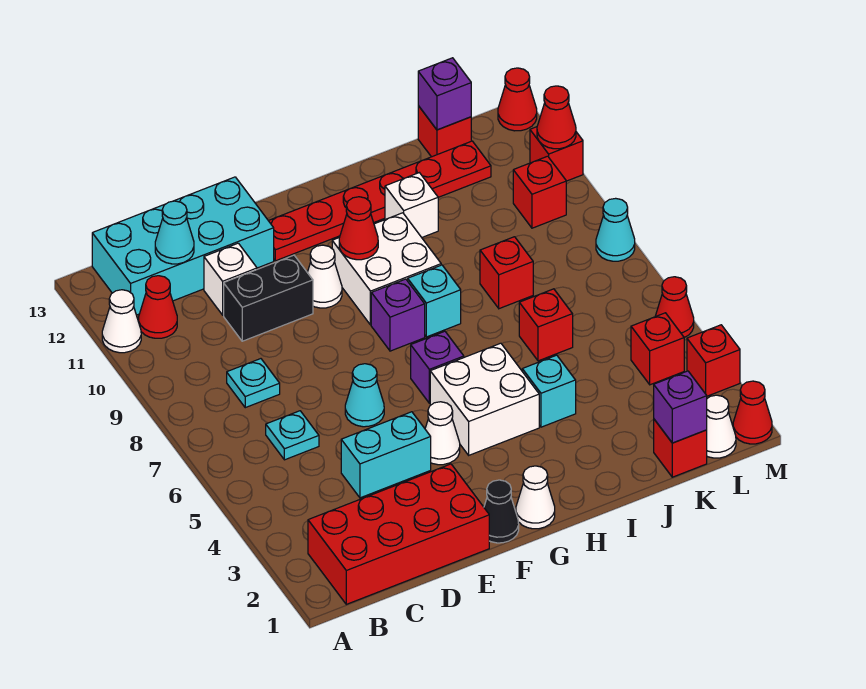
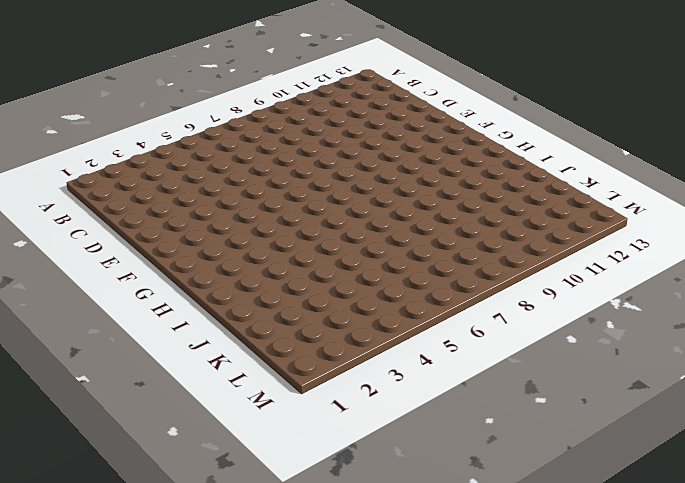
none -> white 1x1 cone [102,290,141,353]
none -> red 2x4 brick [308,464,489,604]
none -> red 1x1 cone [139,276,177,338]
none -> cyan 2x4 brick [92,177,274,315]

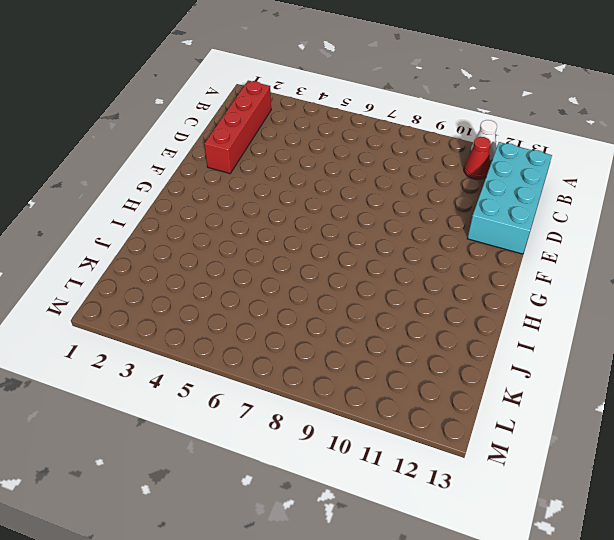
red 1x4 brick [204,81,271,173] -> red 2x4 brick [308,464,489,604]
none -> cyan 1x1 plate [266,411,319,460]
none -> cyan 1x1 plate [227,359,280,408]
none -> cyan 1x2 brick [341,412,431,498]
none -> black 1x2 brick [224,255,313,341]

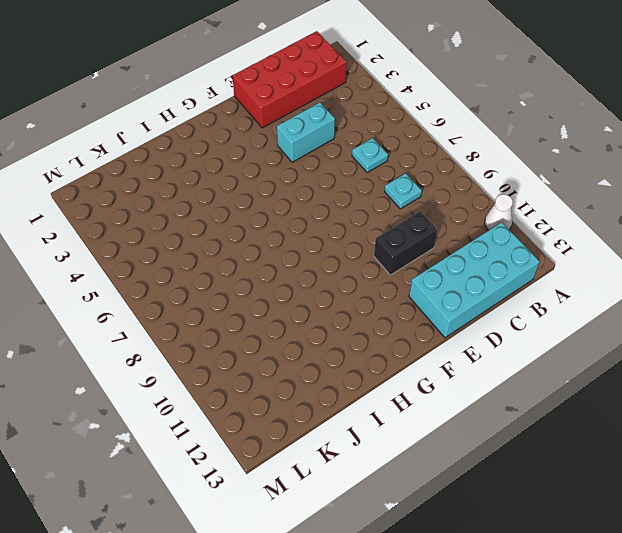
none -> red 1x1 cone [139,276,177,338]
none -> white 1x1 brick [204,243,257,315]
none -> cyan 1x1 cone [345,364,384,427]
none -> black 1x1 cone [484,480,519,543]

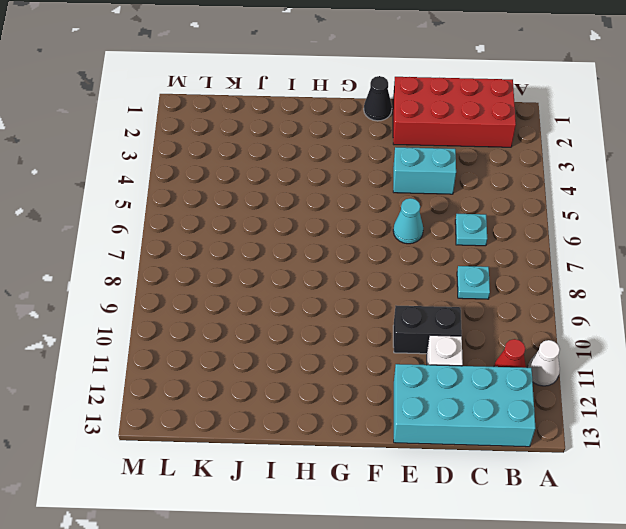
none -> white 1x1 cone [425,402,460,465]
none -> white 1x1 cone [307,245,342,308]
none -> red 1x6 plate [268,141,491,261]
none -> white 1x1 cone [516,466,555,529]

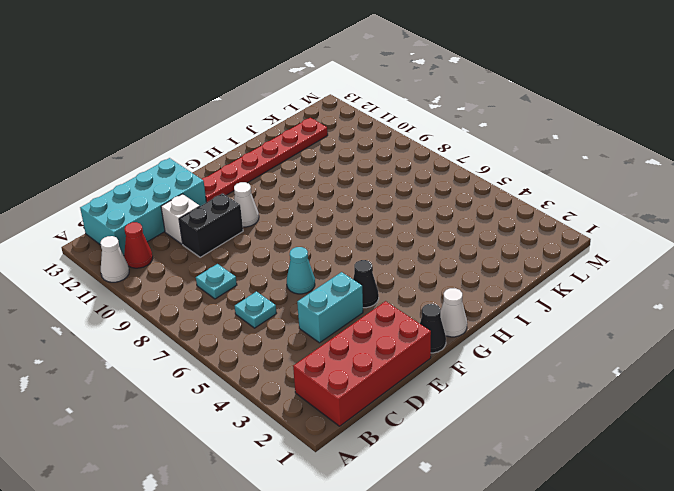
black 1x1 cone [353,260,379,308] -> white 1x1 cone [425,402,460,465]
none -> white 2x2 brick [430,343,539,455]
none -> purple 1x1 brick [411,331,464,403]
none -> purple 1x1 brick [371,279,425,351]
none -> white 2x2 brick [332,213,441,325]

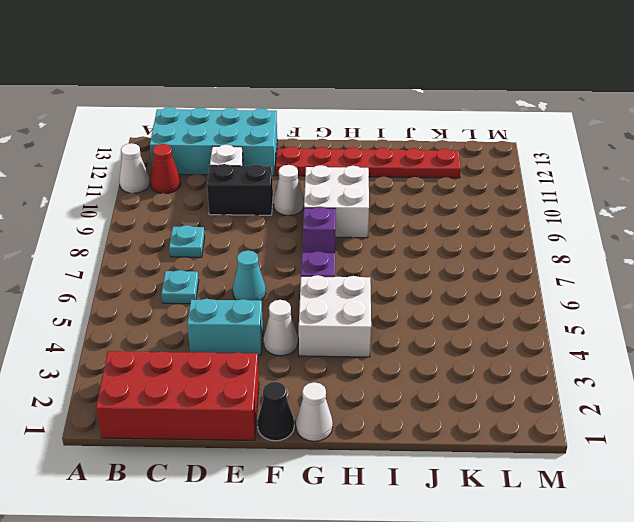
none -> cyan 1x1 brick [408,265,461,337]
none -> cyan 1x1 brick [522,355,576,427]
none -> white 1x1 brick [385,173,438,237]
none -> red 1x1 brick [519,289,573,361]

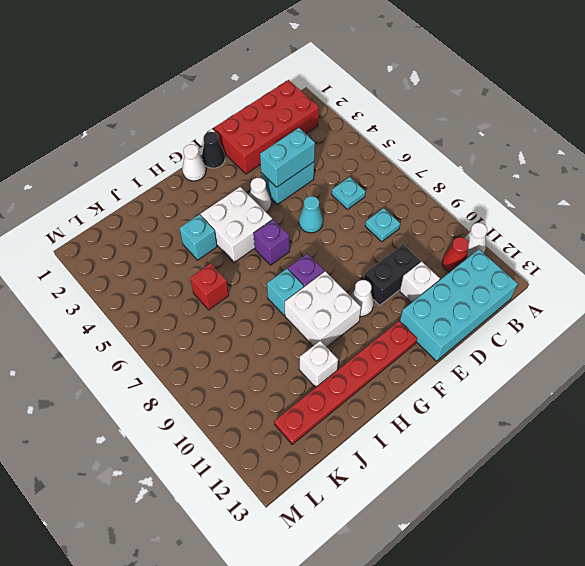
cyan 1x2 brick [260,128,315,187] -> none
none -> red 1x1 brick [480,237,533,309]
none -> red 1x1 brick [654,419,707,477]
none -> red 1x1 brick [418,106,471,157]
none -> white 1x1 cone [707,395,736,458]

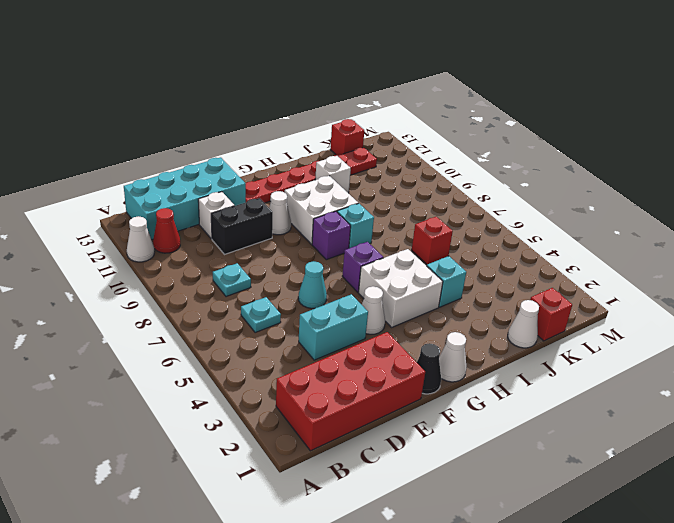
white 1x1 cone [508,300,539,348] -> white 1x1 cone moved to [707,395,736,458]
none -> red 1x1 brick [480,237,533,309]
none -> red 1x1 brick [631,313,684,385]
none -> red 1x1 brick [513,156,566,228]
none -> red 1x1 cone [733,381,772,444]

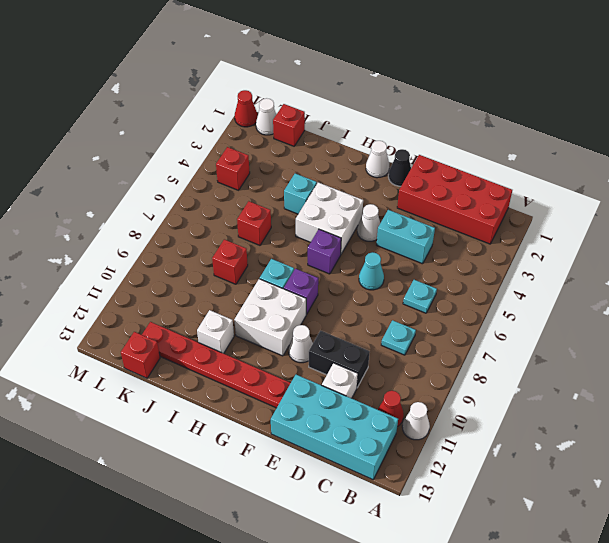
none -> red 1x1 brick [513,156,566,228]
none -> red 1x1 brick [687,325,740,396]
none -> red 1x1 cone [655,277,694,338]
none -> cyan 1x1 cone [596,198,635,261]

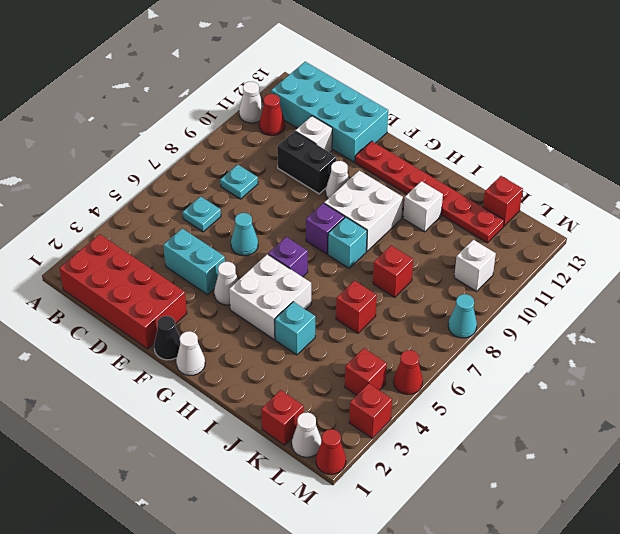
white 1x1 brick [454,240,496,291] -> red 1x1 brick [513,156,566,228]
none -> red 1x1 brick [530,127,583,181]
none -> red 1x1 cone [498,68,537,131]
none -> cyan 1x1 cone [155,201,194,264]
none -> red 1x1 cone [339,197,378,260]

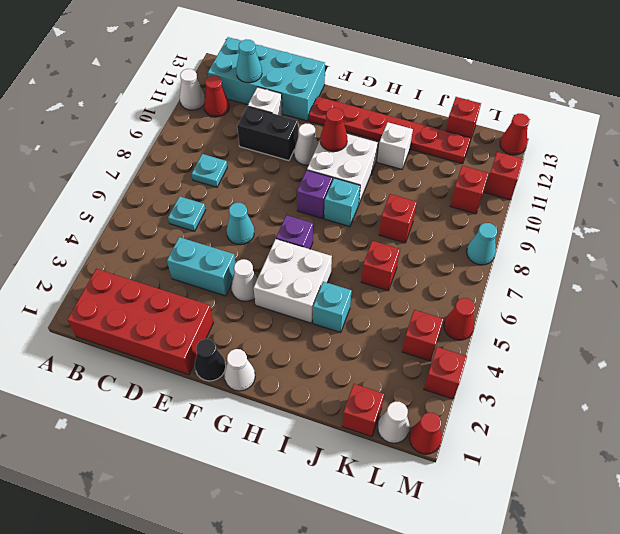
none -> purple 1x1 brick [654,371,707,443]
none -> purple 1x1 brick [418,58,471,130]
none -> red 1x1 cone [537,86,576,149]

